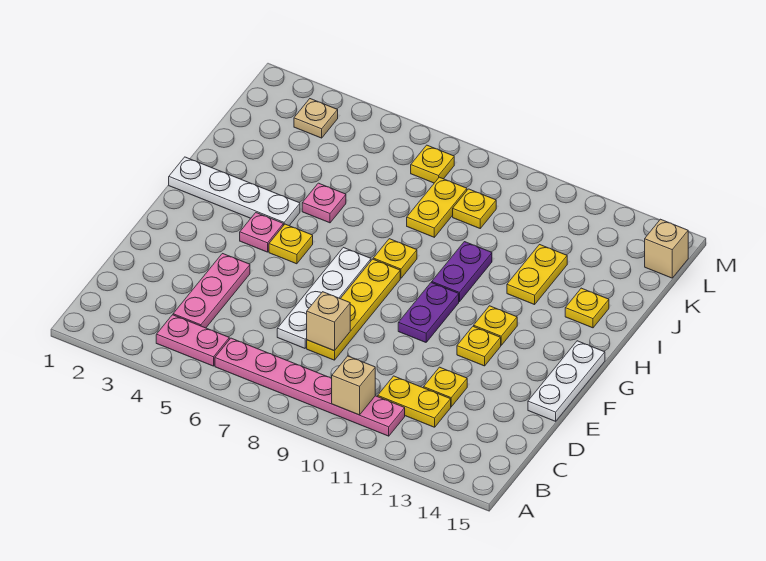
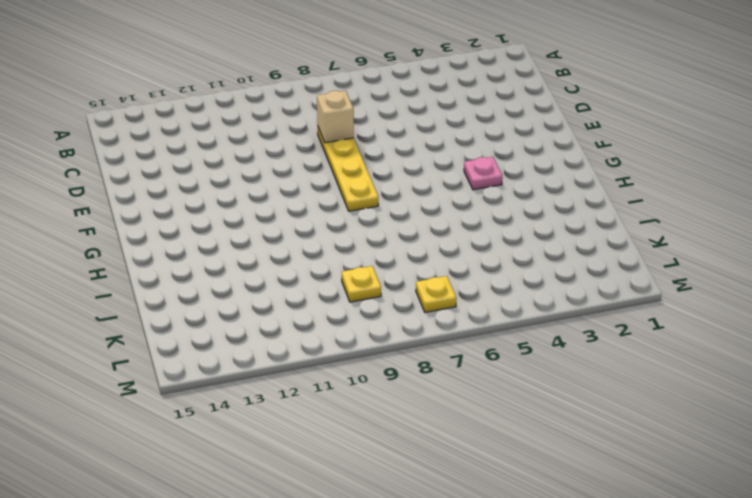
none -> pink 1x2 plate [156,315,229,366]
none -> pink 1x6 plate [215,338,405,436]
none -> pink 1x3 plate [173,254,250,328]

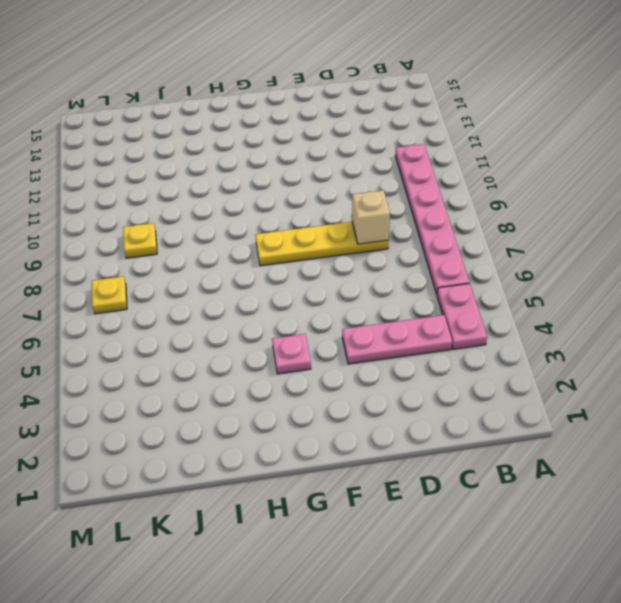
none -> yellow 1x2 plate [378,376,451,427]
none -> white 1x4 plate [277,248,371,348]
none -> yellow 1x1 plate [424,367,467,407]

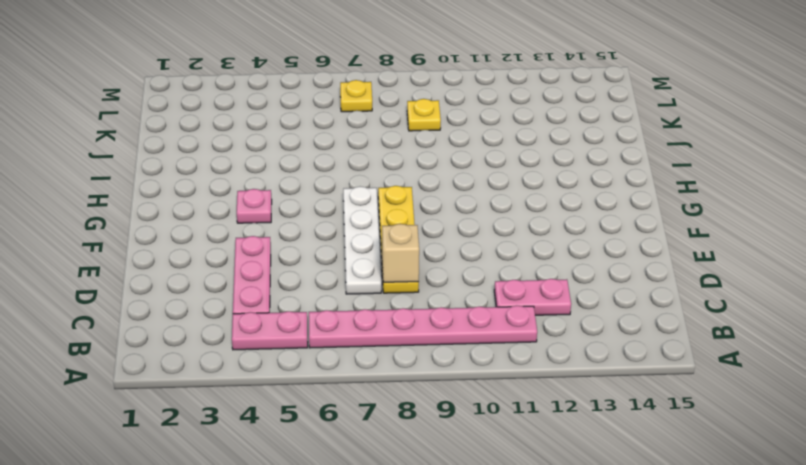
pink 1x2 plate [494,279,571,315] -> yellow 1x2 plate [378,376,451,427]
none -> yellow 1x1 plate [424,367,467,407]
none -> white 1x3 plate [528,341,605,421]
none -> purple 1x2 plate [398,282,459,342]

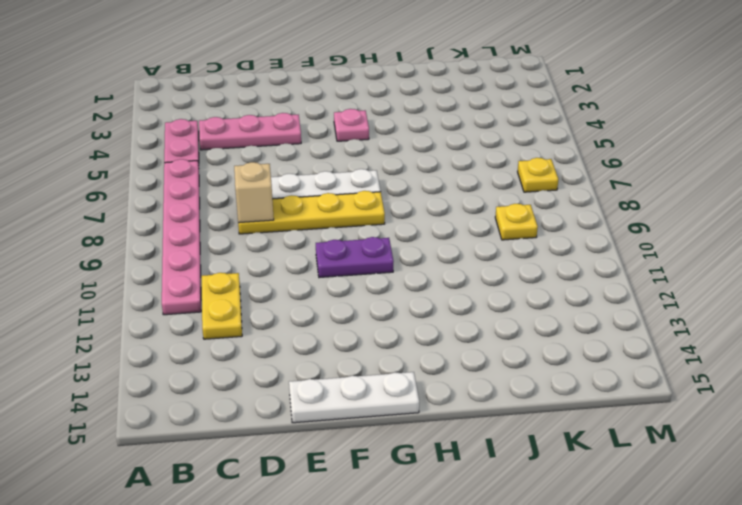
none -> yellow 1x1 plate [424,367,467,407]
none -> yellow 1x1 plate [457,326,501,366]
none -> yellow 1x1 plate [269,224,313,264]

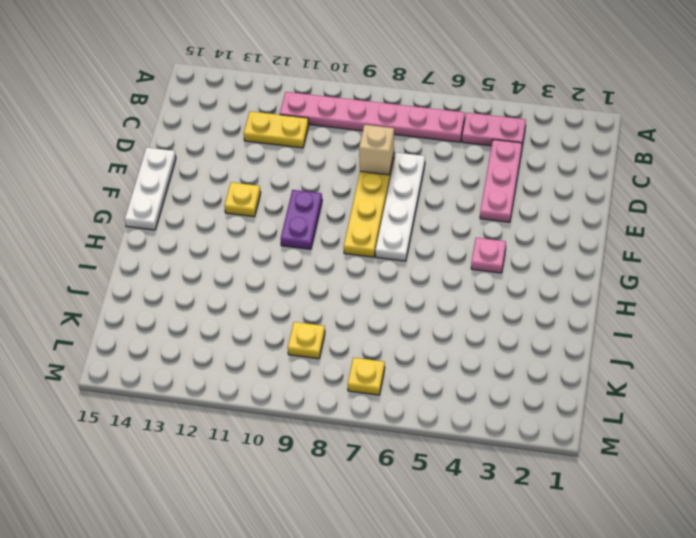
none -> yellow 1x1 plate [424,367,467,407]
none -> yellow 1x1 plate [269,224,313,264]
none -> yellow 1x1 plate [474,306,517,345]

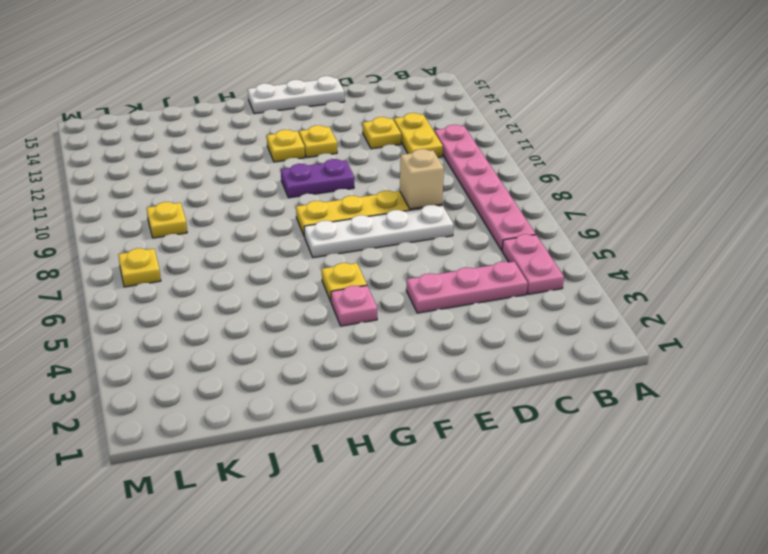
none -> white 1x4 plate [169,157,300,226]
none -> yellow 1x1 plate [373,239,417,278]
none -> purple 1x2 plate [432,242,492,302]

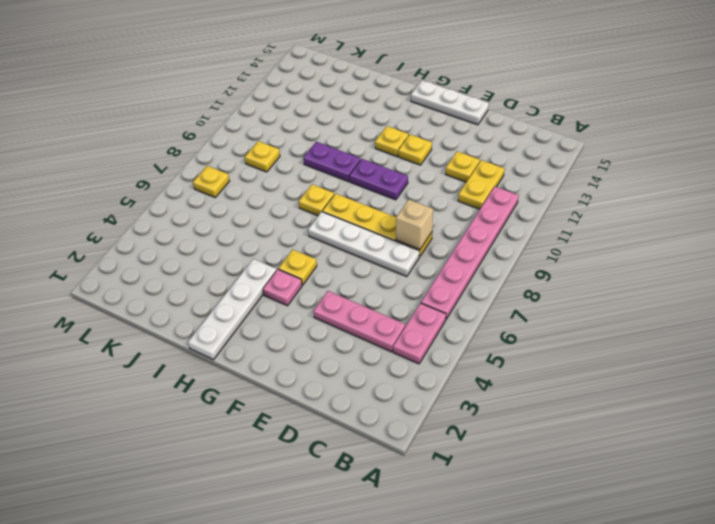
none -> pink 1x1 plate [302,183,346,223]
none -> yellow 1x2 plate [507,245,567,305]
none -> yellow 1x1 plate [565,288,609,328]

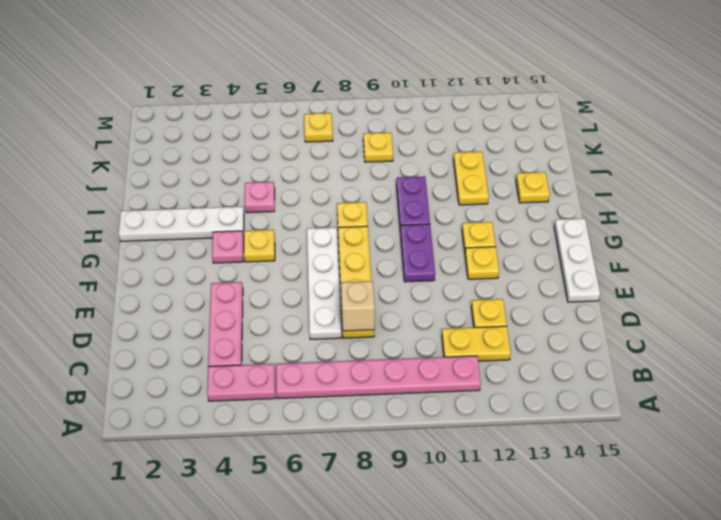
none -> yellow 1x2 plate [407,177,467,237]
none -> tan 1x1 plate [294,99,338,138]
none -> tan 1x1 brick [645,219,688,278]

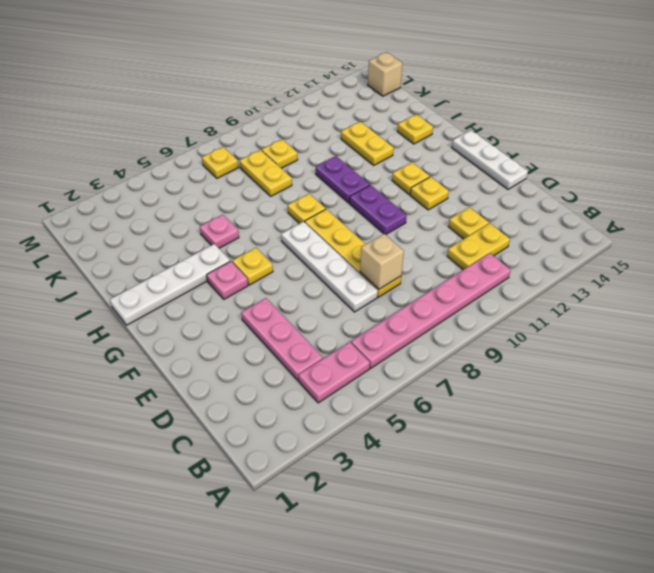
none -> tan 1x1 plate [294,99,338,138]
none -> tan 1x1 brick [331,356,375,415]

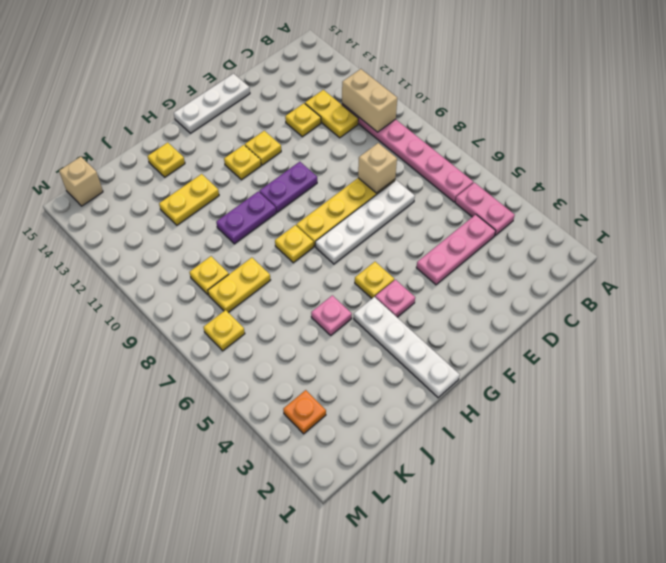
tan 1x2 brick [342,69,397,132] -> tan 1x1 brick [331,356,375,415]
orange 1x1 plate [283,390,326,434] -> tan 1x1 plate [294,99,338,138]

